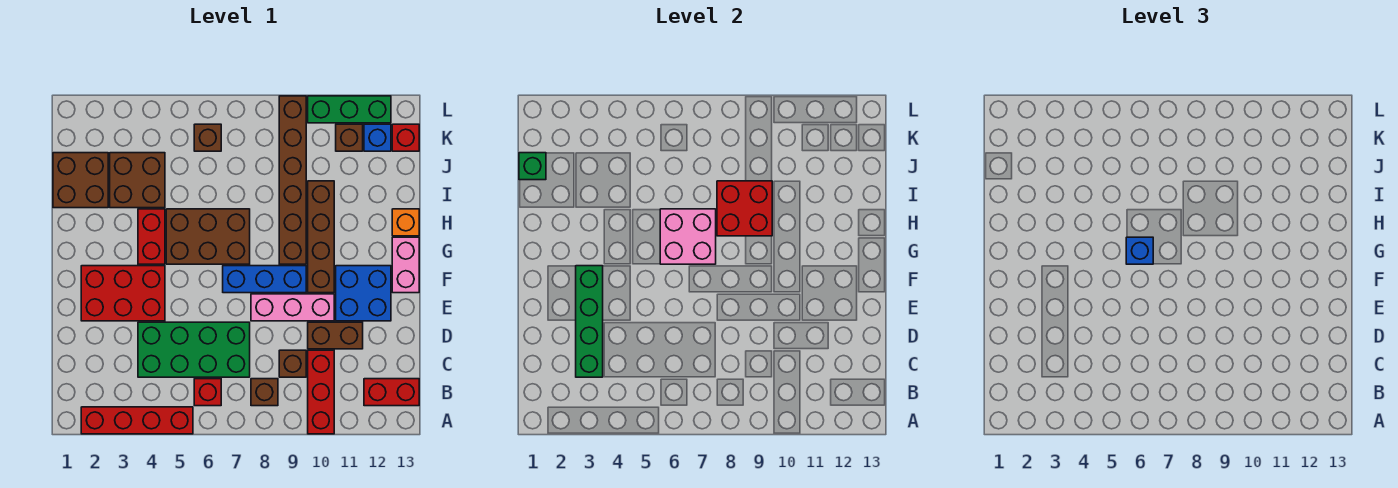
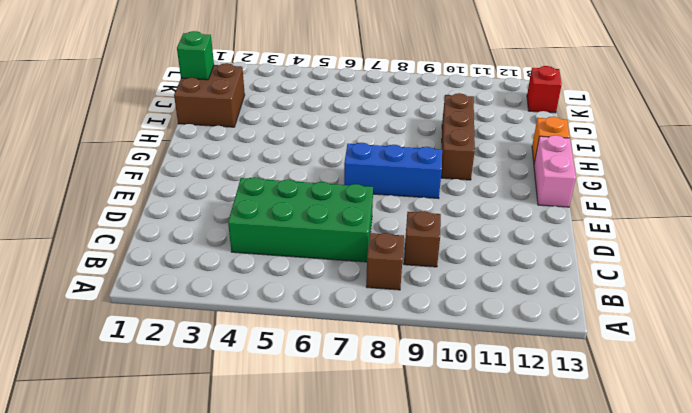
brown 1x3 brick [441,93,475,180] -> brown 1x4 brick [308,181,334,293]
none -> red 1x4 brick [81,407,193,434]
none -> red 1x3 brick [308,350,334,434]
none -> red 1x1 brick [194,379,221,406]
none -> red 1x2 brick [364,379,419,406]

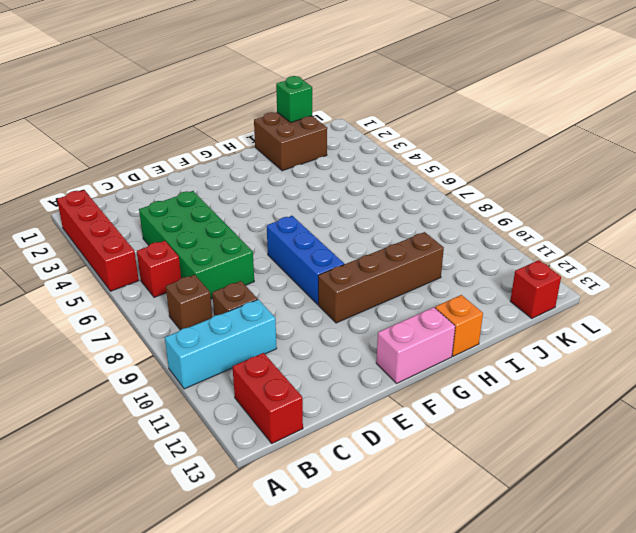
cyan 1x3 brick [165,300,277,389] -> red 1x3 brick [308,350,334,434]
none -> brown 1x2 brick [308,322,363,349]
none -> red 2x3 brick [81,266,165,321]
none -> pink 1x3 brick [251,294,334,321]
none -> blue 2x2 brick [336,266,391,321]

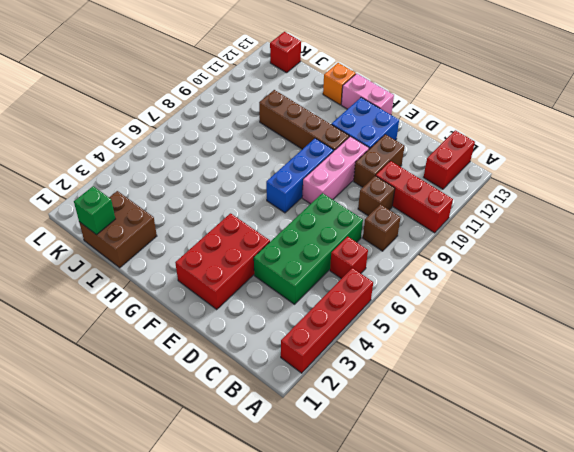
none -> red 1x2 brick [138,209,165,264]
none -> brown 2x3 brick [166,209,250,264]
none -> brown 1x6 brick [279,96,306,264]
none -> brown 2x2 brick [110,153,165,208]

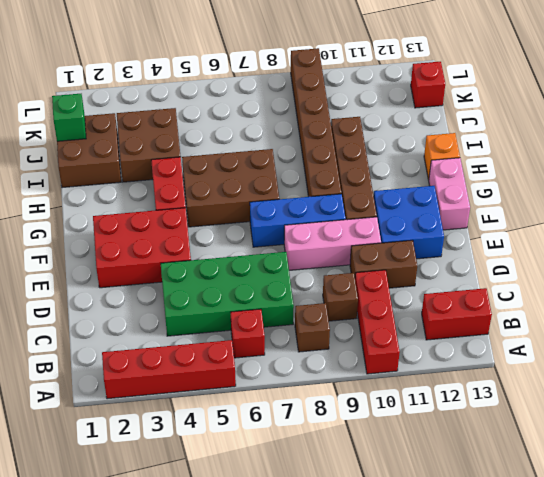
none -> brown 1x1 brick [194,124,221,151]
none -> brown 1x1 brick [336,124,363,151]
none -> blue 1x1 brick [364,124,391,151]
none -> green 1x3 brick [308,96,391,123]

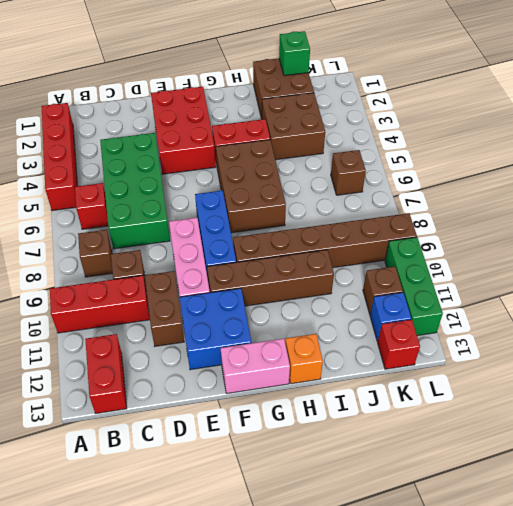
none -> green 1x4 brick [576,266,603,377]
none -> pink 2x2 brick [660,209,716,264]
none -> red 2x2 brick [717,181,772,236]
none -> blue 1x1 brick [1126,237,1153,264]

